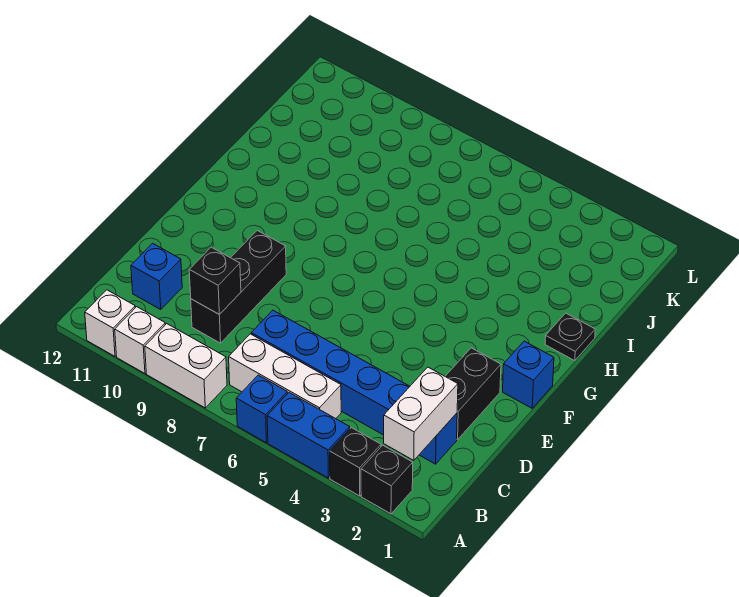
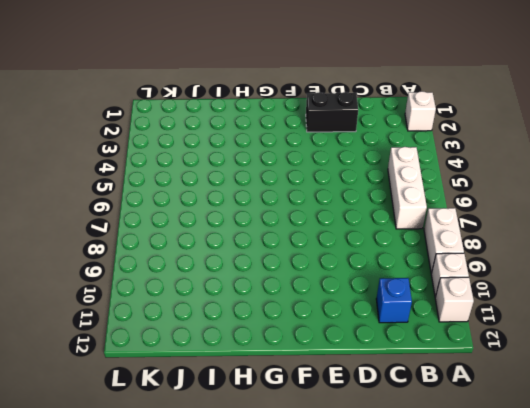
white 1x1 brick [405,91,436,131] -> black 1x1 brick [361,445,413,514]
none -> black 1x1 brick [330,428,381,496]
none -> blue 1x2 brick [267,393,350,478]
none -> blue 1x1 brick [236,375,288,443]

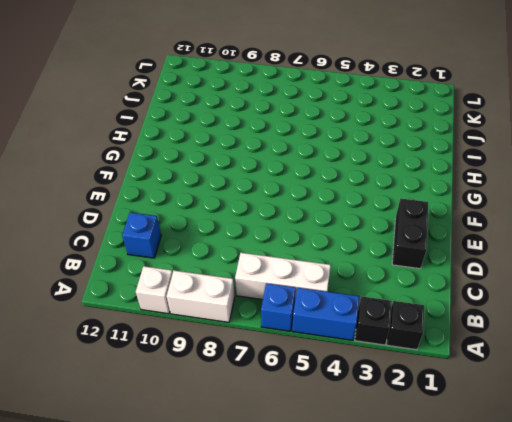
none -> white 1x1 brick [85,290,135,356]
none -> blue 1x6 brick [251,310,457,464]
none -> black 1x3 brick [191,231,286,343]

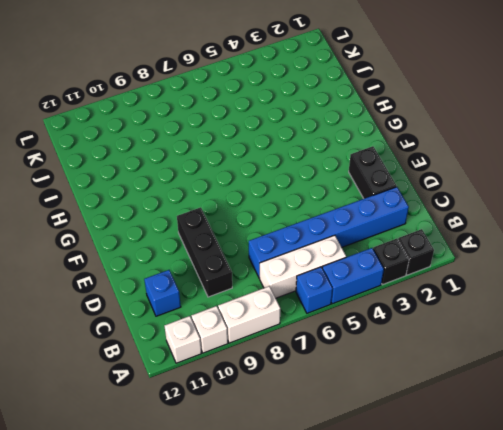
none -> blue 1x1 brick [503,341,554,408]
none -> black 1x1 plate [545,313,595,361]
none -> white 1x2 brick [384,367,458,460]

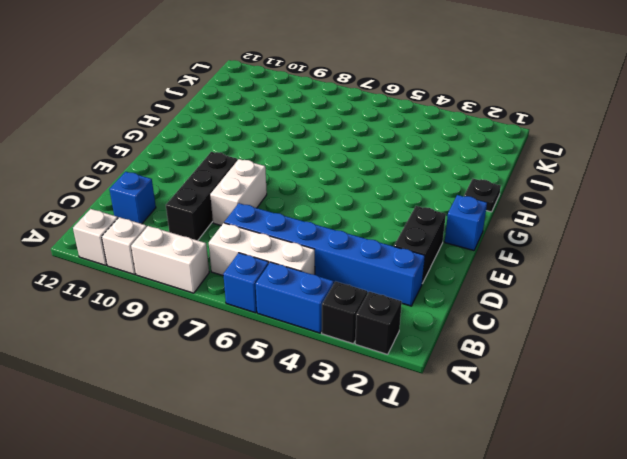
white 1x2 brick [210,159,267,225] -> white 1x2 brick moved to [384,367,458,460]
none -> black 1x1 brick [189,247,241,314]

